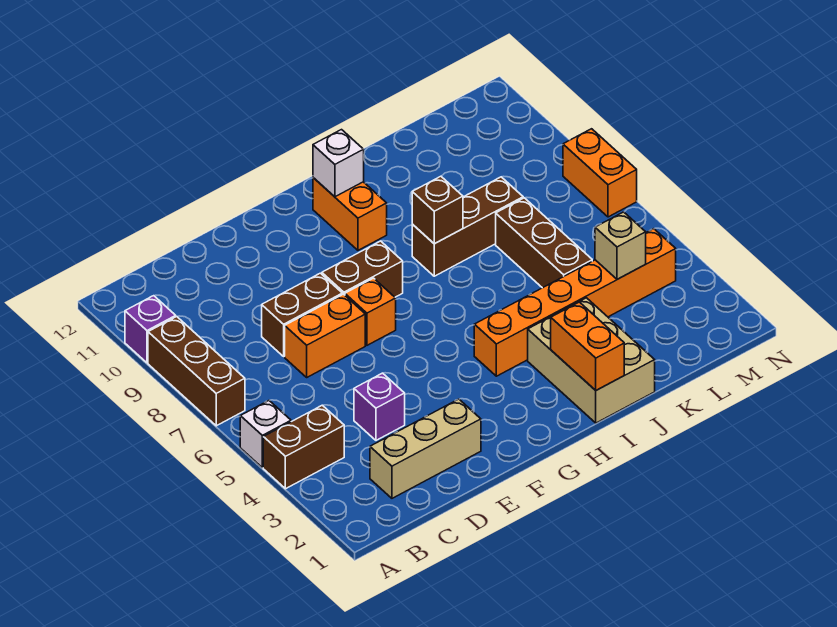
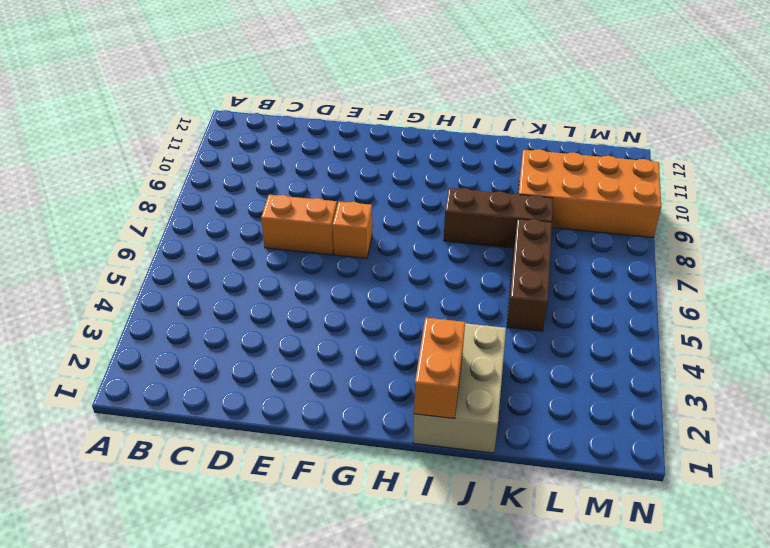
orange 2x4 brick [518,149,661,238] -> none
none -> brown 1x2 brick [263,405,344,489]
none -> white 1x1 brick [240,401,291,468]
none -> brown 1x3 brick [148,317,245,426]

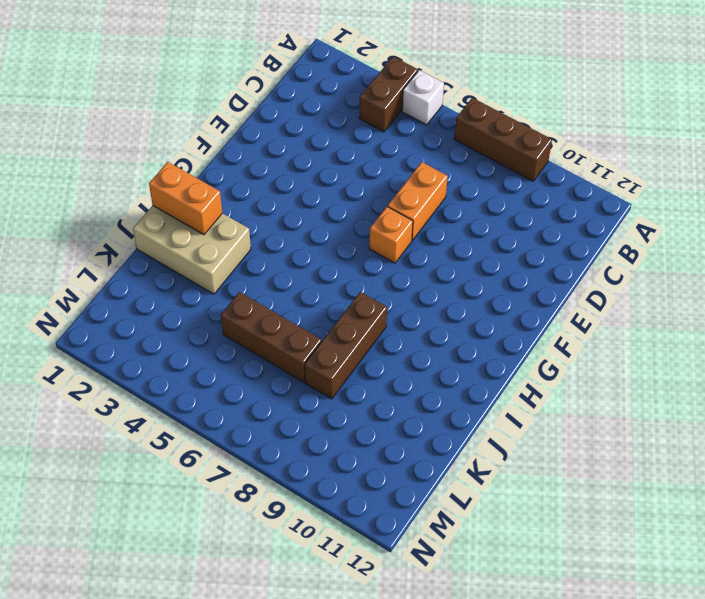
none -> purple 1x1 brick [125,296,176,363]
none -> tan 1x3 brick [370,399,481,498]
none -> purple 1x1 brick [354,373,405,440]

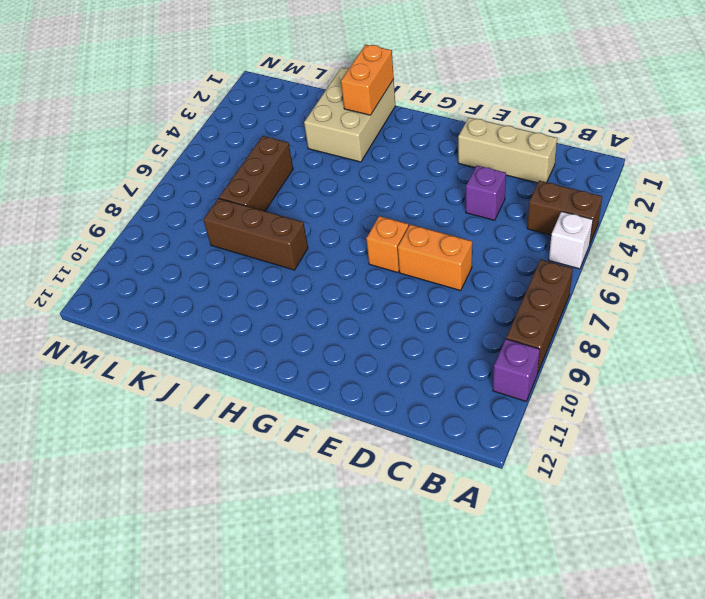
none -> brown 1x2 brick [262,273,342,356]
none -> brown 1x2 brick [322,241,403,297]
none -> orange 1x6 brick [474,229,676,376]

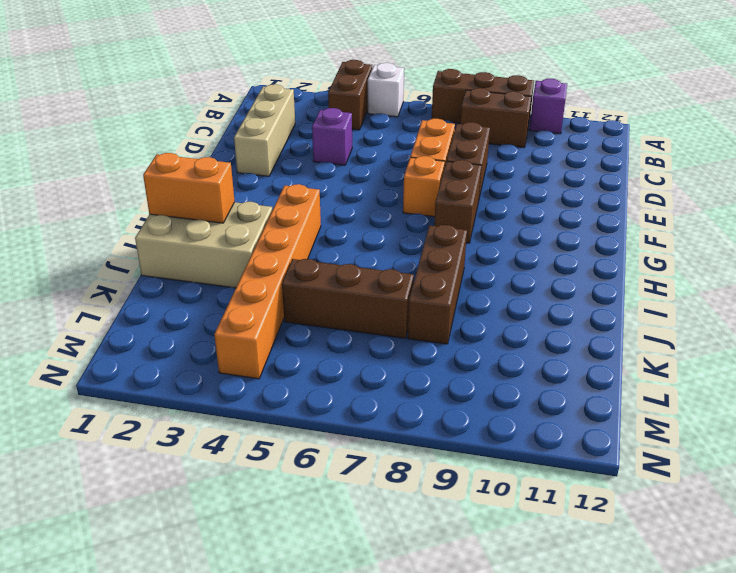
brown 1x2 brick [460,88,531,148] -> none
none -> orange 1x2 brick [313,178,387,250]
none -> orange 1x2 brick [563,129,637,217]
none -> white 1x1 brick [313,130,364,197]

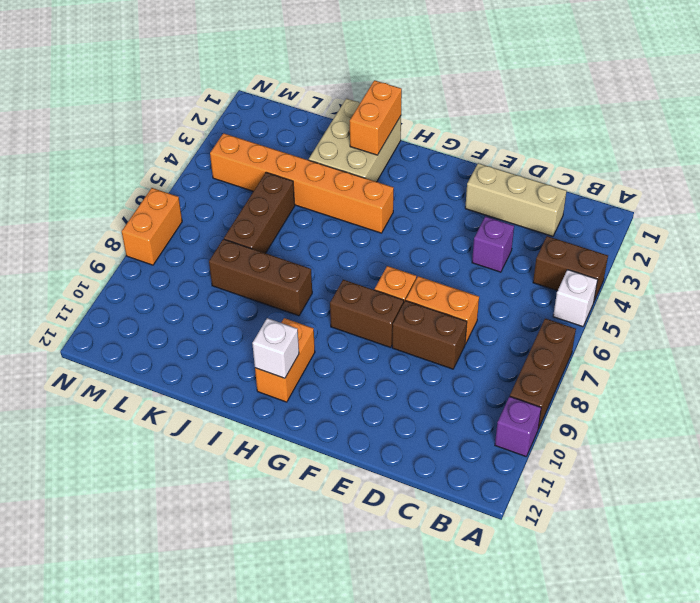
none -> brown 1x1 brick [412,176,463,244]
none -> tan 1x1 brick [595,212,646,279]

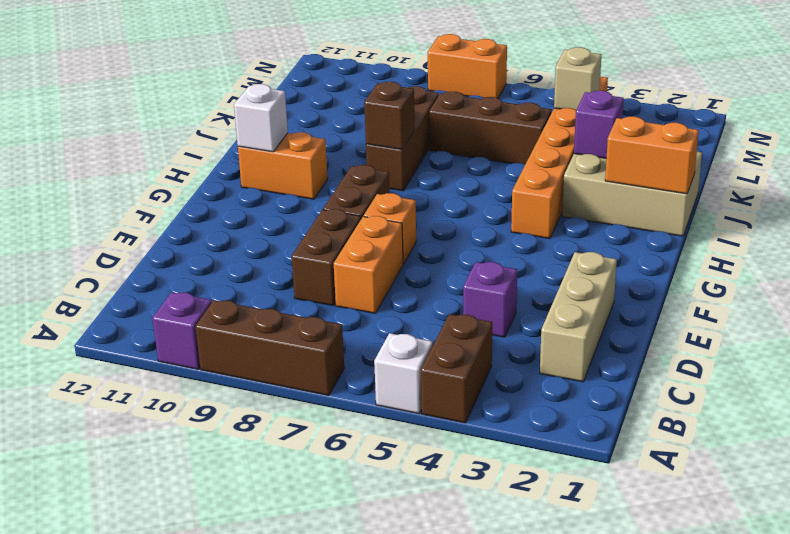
purple 1x1 brick [574,91,624,158] -> none

